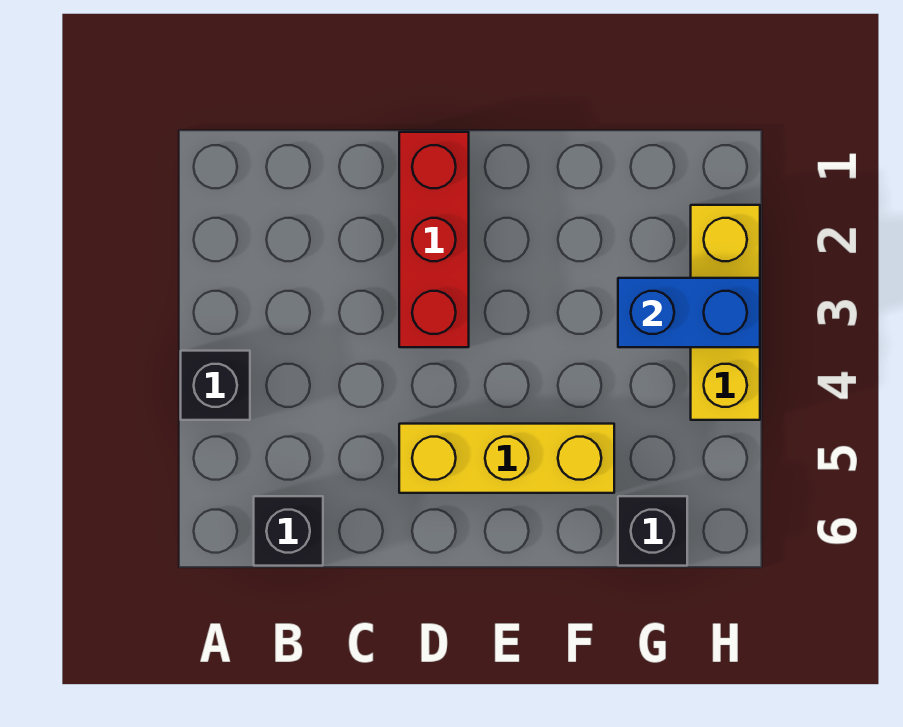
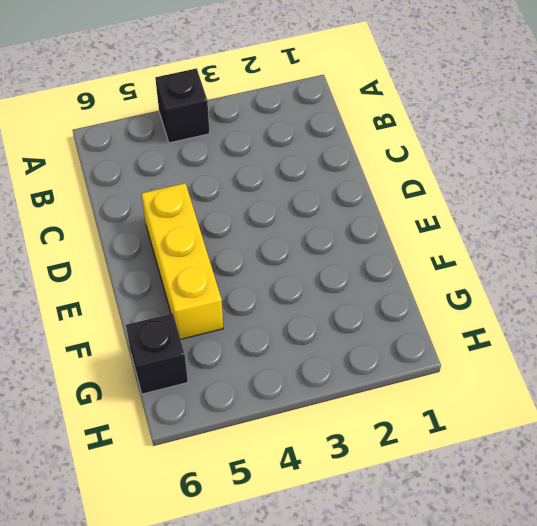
none -> black 1x1 brick [254,496,323,566]
none -> red 1x3 brick [399,132,469,347]

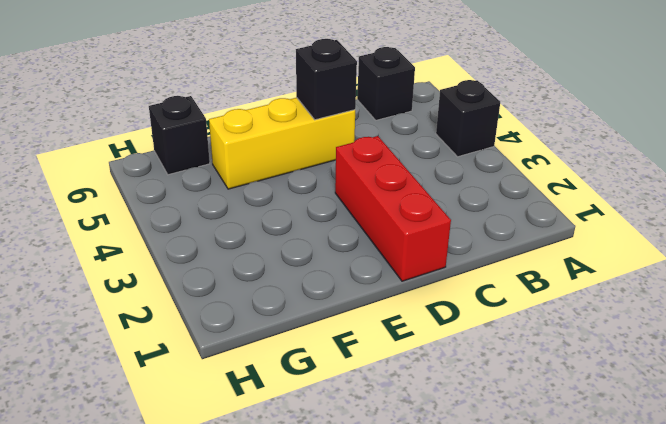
black 1x1 brick [296,39,357,120] -> none
none -> yellow 1x3 brick [691,205,760,420]
none -> blue 1x2 brick [618,278,760,347]

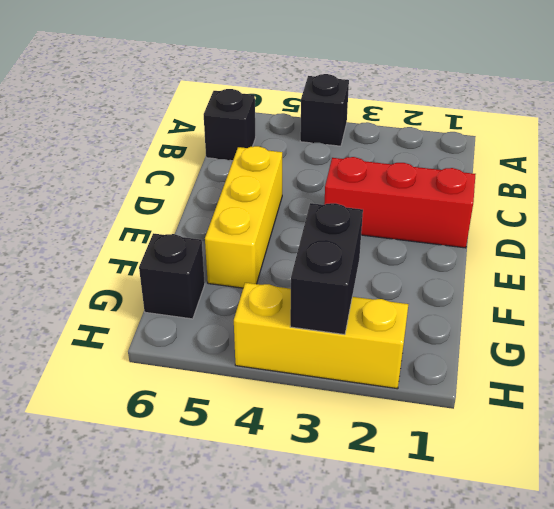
black 1x2 brick [290,203,363,335] -> blue 1x2 brick [618,278,760,347]

